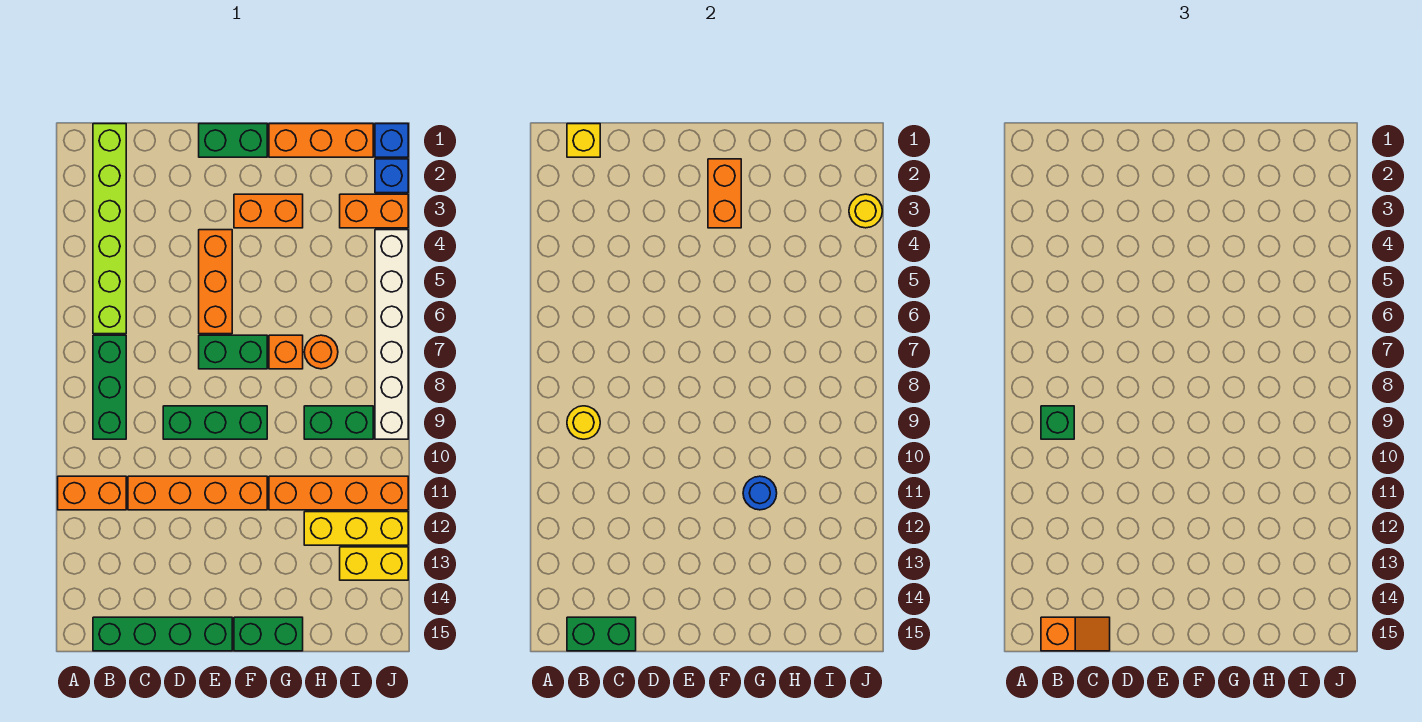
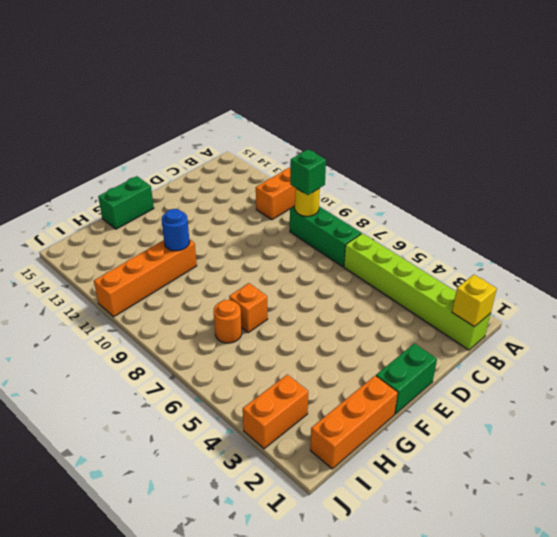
none -> green 1x4 brick [93,617,232,651]
none -> orange 1x4 brick [128,476,267,510]
none -> green 1x3 brick [163,406,267,439]
none -> orange 1x3 brick [199,230,232,334]

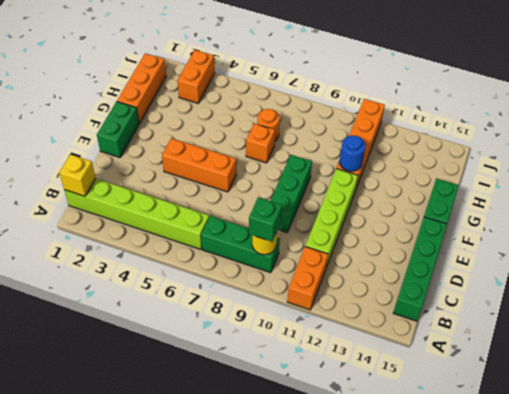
lime 1x4 brick [305,169,358,267] -> orange 1x4 brick [128,476,267,510]
none -> green 1x2 brick [199,335,267,369]
none -> orange 1x2 brick [234,194,303,228]
none -> green 1x2 brick [304,406,373,439]
none -> yellow 1x3 brick [304,512,408,545]

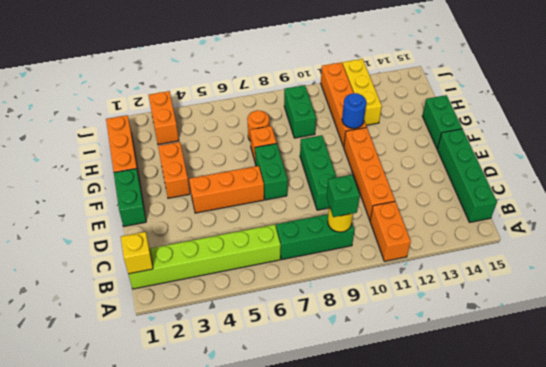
none -> yellow 1x2 brick [340,547,408,580]
none -> blue 1x1 brick [375,124,408,157]
none -> blue 1x1 brick [375,159,408,193]
none -> white 1x6 brick [375,230,408,439]

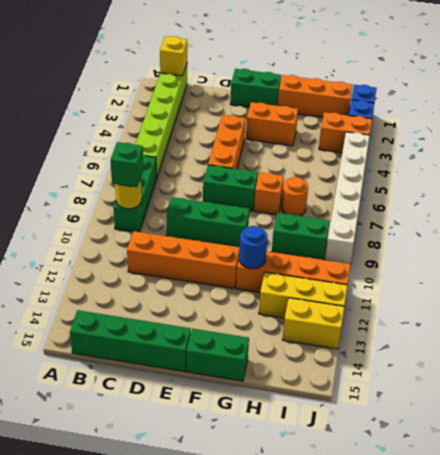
none -> orange 1x2 brick [58,476,126,510]
none -> green 1x2 brick [567,617,636,651]
none -> orange 1x2 brick [708,159,741,228]
none -> yellow 1x1 round brick [849,194,882,228]

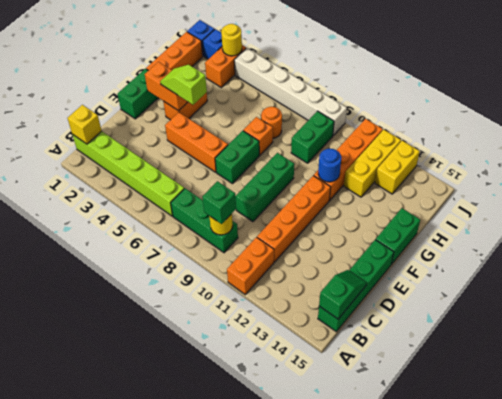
green 1x2 slope [319,270,367,319] -> green 1x2 brick [567,617,636,651]
lime 1x2 slope [160,65,207,105] -> none
none -> orange 1x2 slope [1041,617,1110,651]

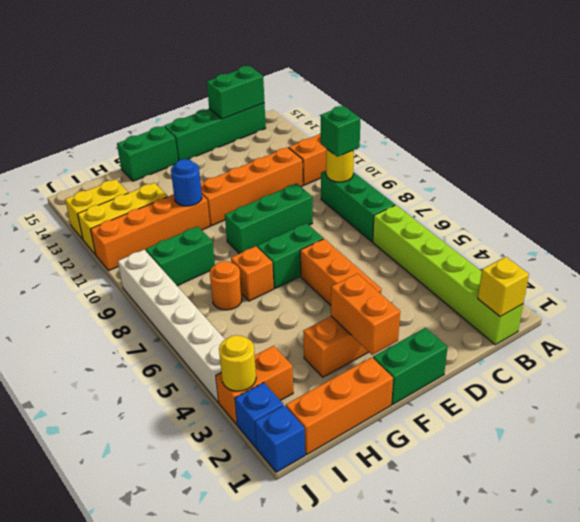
none -> orange 1x2 slope [1041,617,1110,651]

